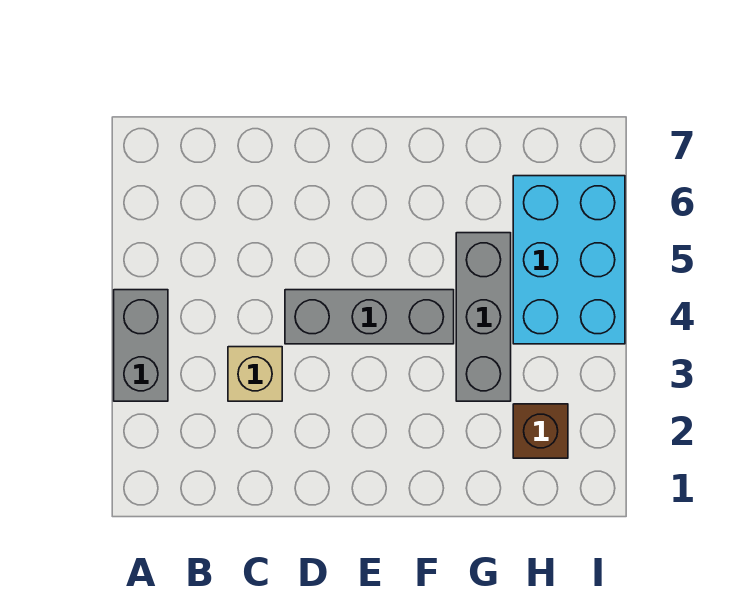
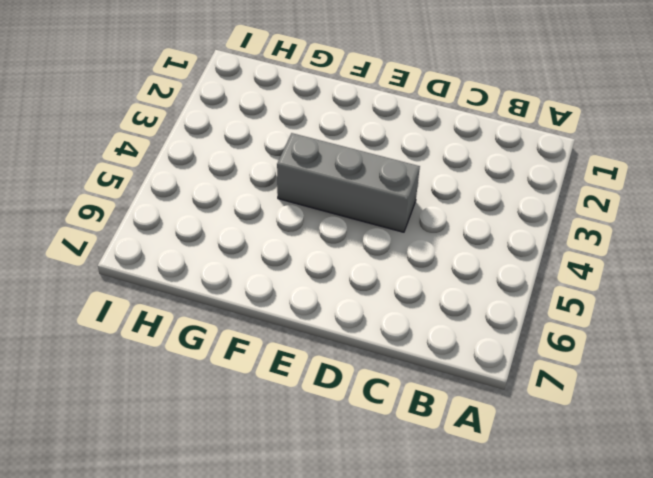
none -> grey 1x2 brick [114,290,168,401]
none -> tan 1x1 brick [228,347,282,401]

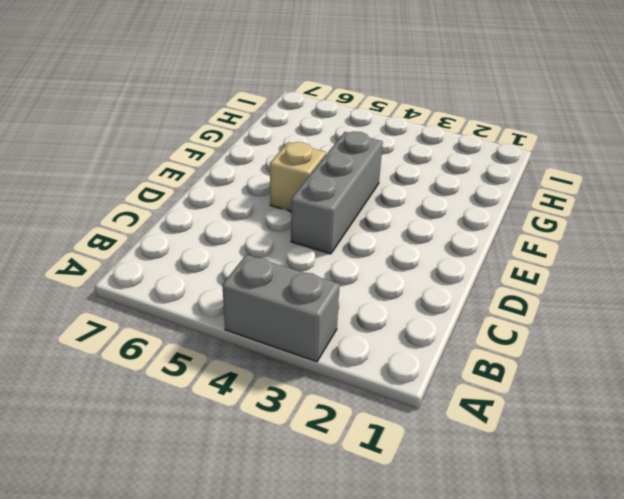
tan 1x1 brick [270,142,326,212] -> tan 1x1 brick moved to [228,347,282,401]
none -> grey 1x3 brick [456,233,511,401]
none -> brown 1x1 brick [513,404,568,458]

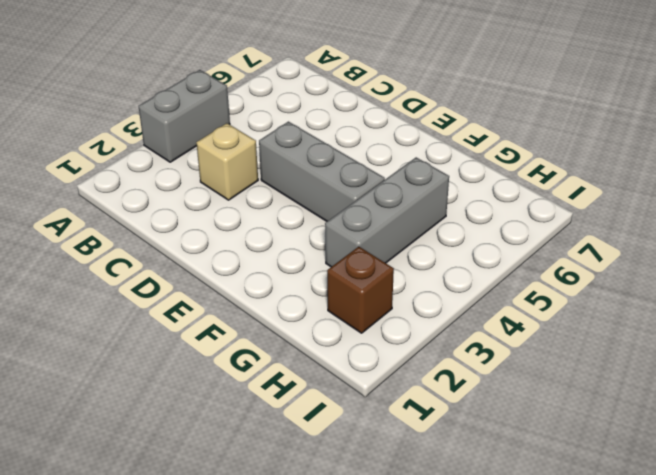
none -> cyan 2x3 brick [513,176,625,344]

